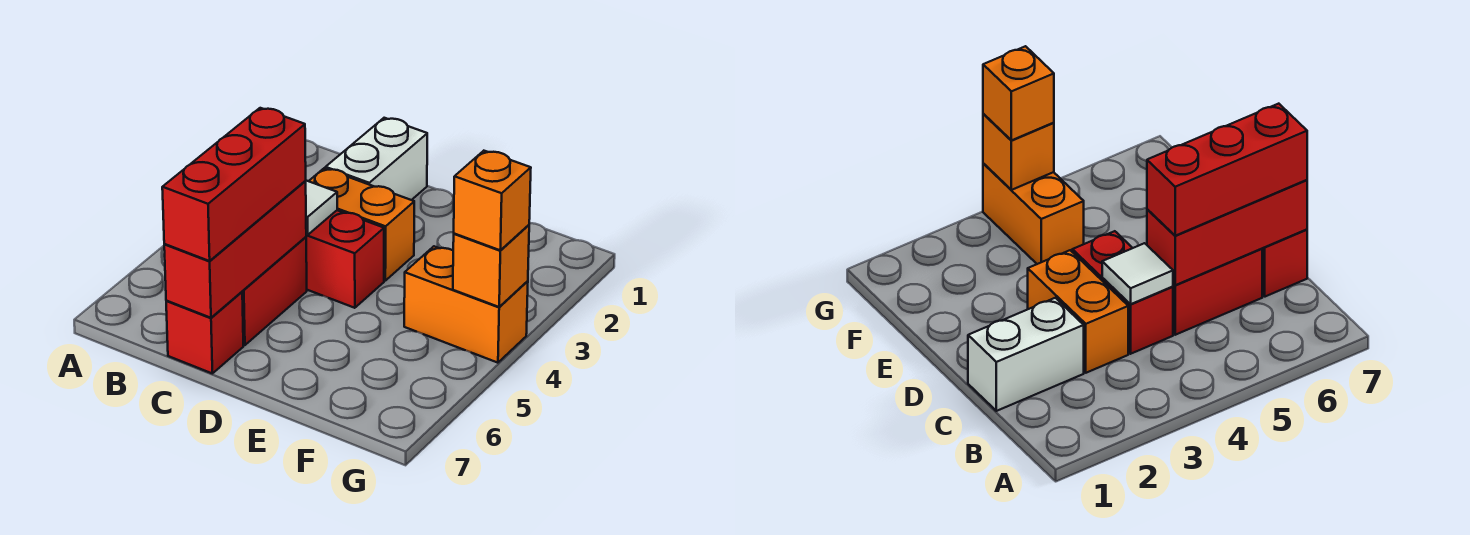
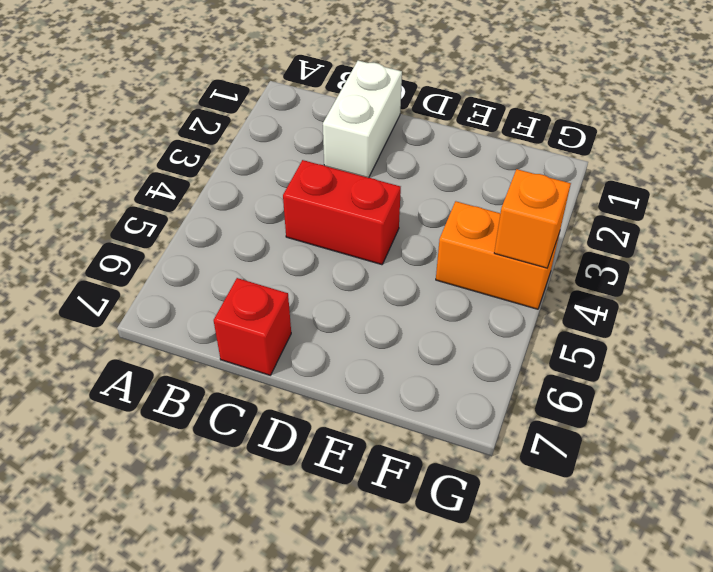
none -> orange 1x2 brick [309,168,414,281]
none -> red 1x2 brick [242,237,307,345]

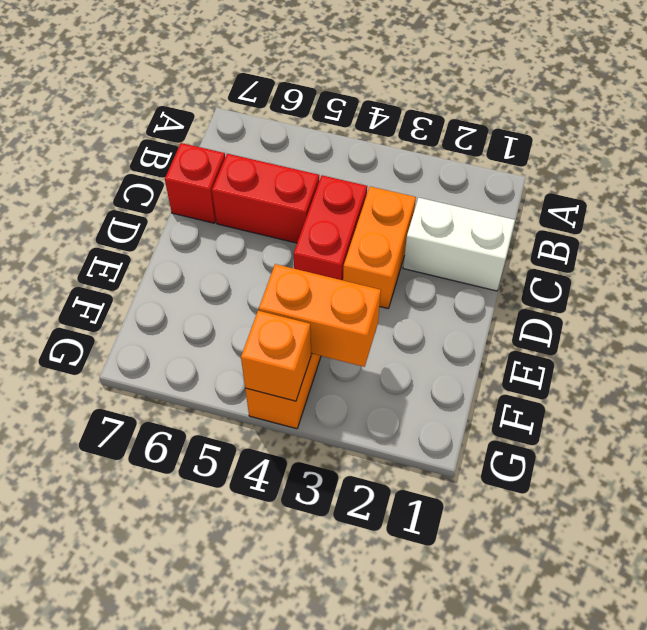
orange 1x2 brick [259,264,381,367] -> none
none -> white 1x1 tile [306,181,337,235]
none -> red 1x3 brick [164,181,306,318]

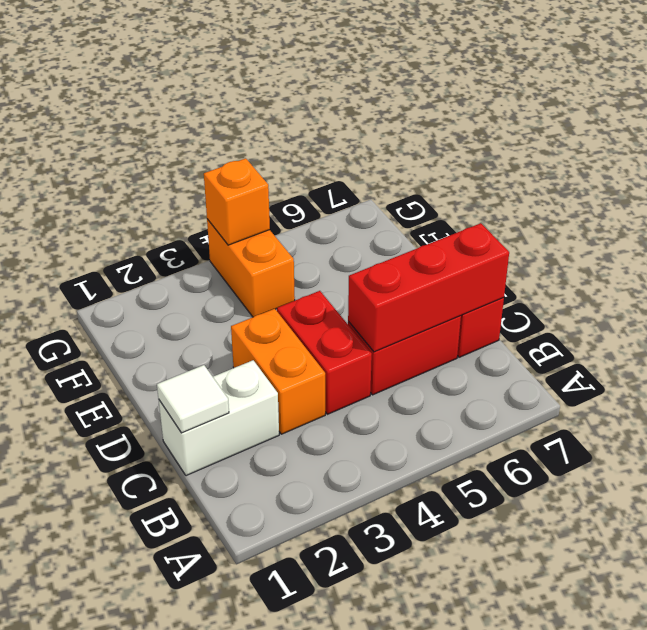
white 1x1 tile [157,365,229,433] -> white 1x1 tile moved to [306,181,337,235]
none -> red 1x3 brick [162,108,306,261]
none -> orange 1x1 brick [454,151,531,250]

